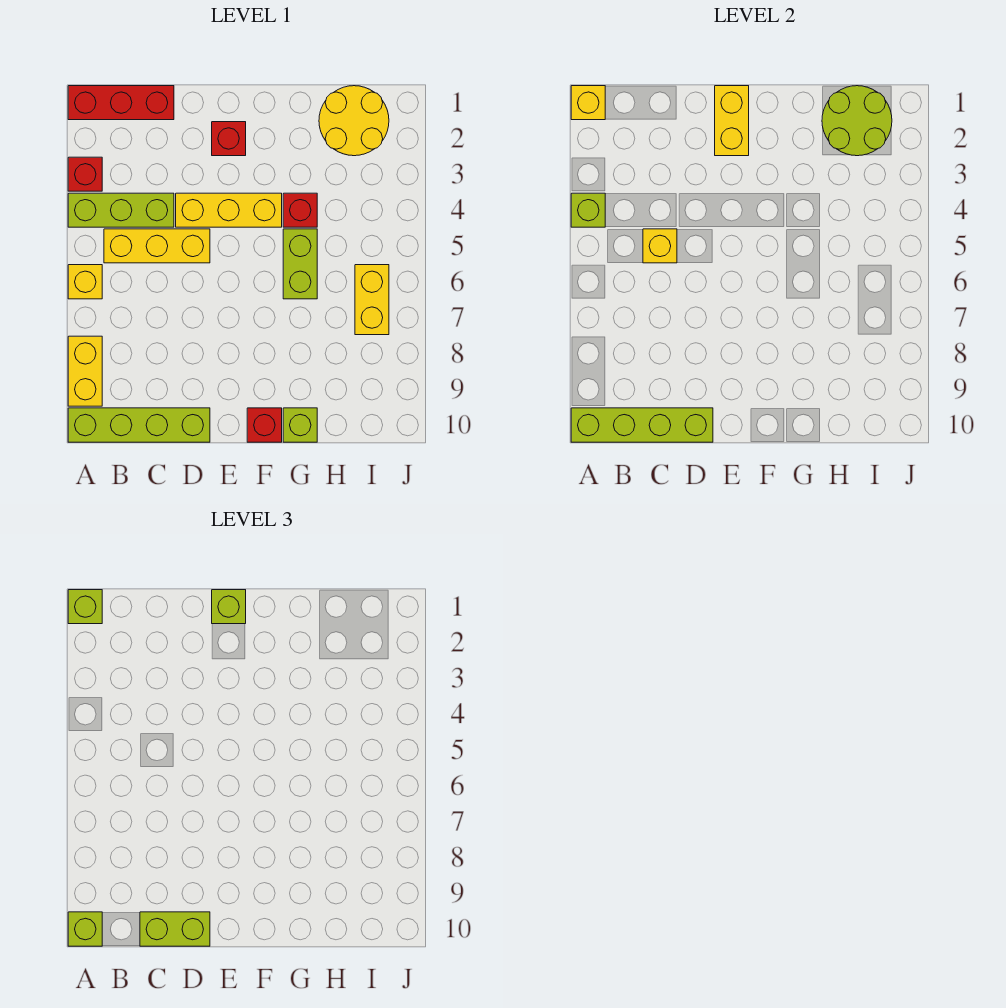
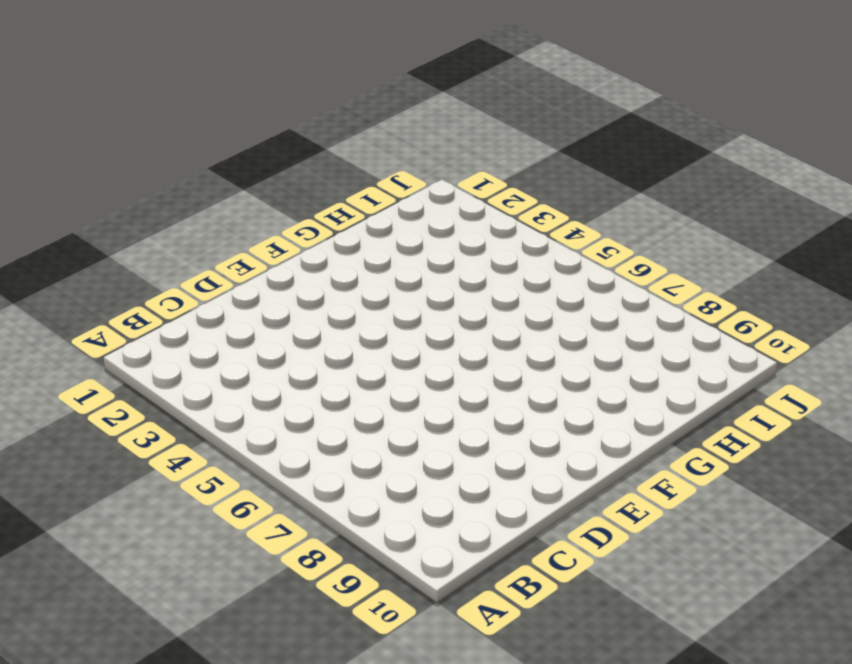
none -> red 1x3 brick [68,86,174,120]
none -> red 1x1 brick [68,157,102,191]
none -> lime 1x3 brick [68,193,174,227]

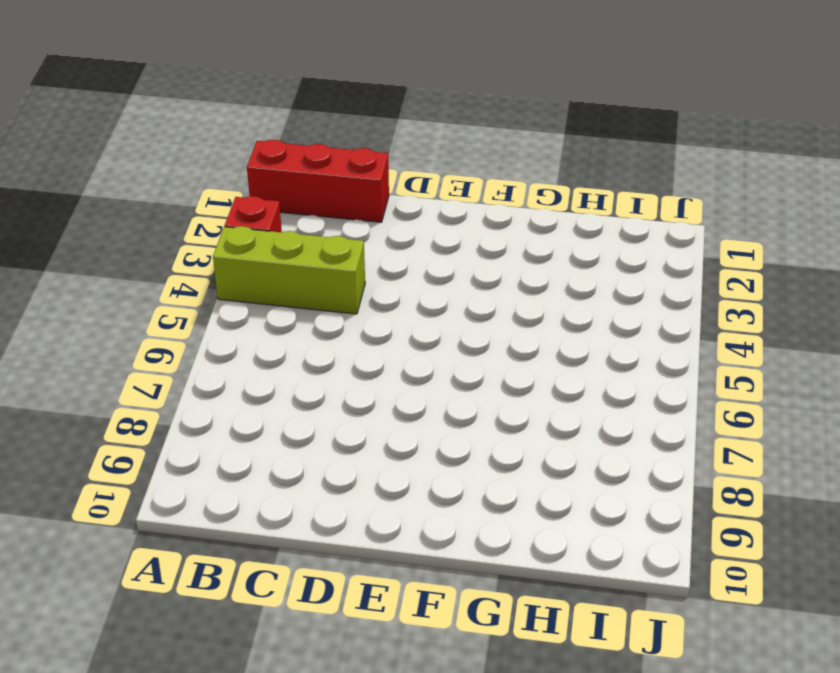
none -> yellow 1x1 brick [68,265,102,299]
none -> yellow 1x2 brick [68,336,102,406]
none -> lime 1x4 brick [68,408,210,442]

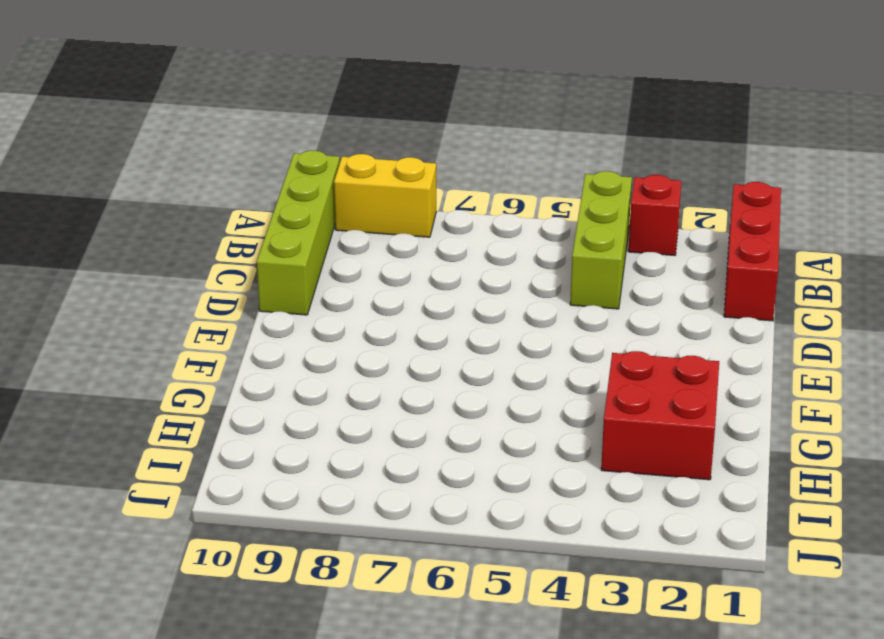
red 2x2 brick [601,351,719,480] -> yellow 2x2 round brick [319,86,389,156]
none -> yellow 1x1 brick [68,265,102,299]
none -> yellow 1x3 brick [104,229,210,263]
none -> yellow 1x3 brick [176,193,282,227]

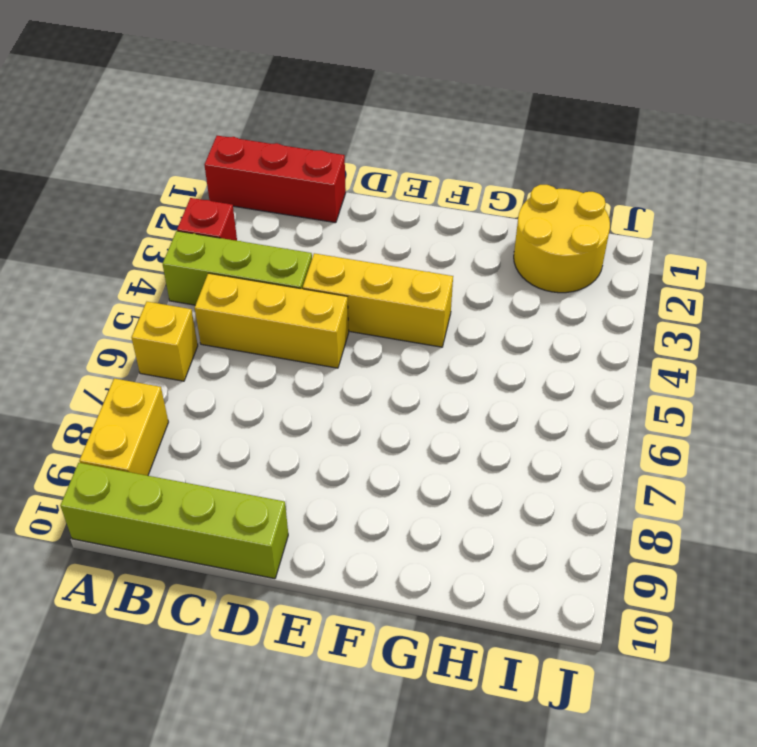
none -> red 1x1 brick [212,122,246,156]
none -> red 1x1 brick [247,408,282,442]
none -> red 1x1 brick [283,193,317,227]

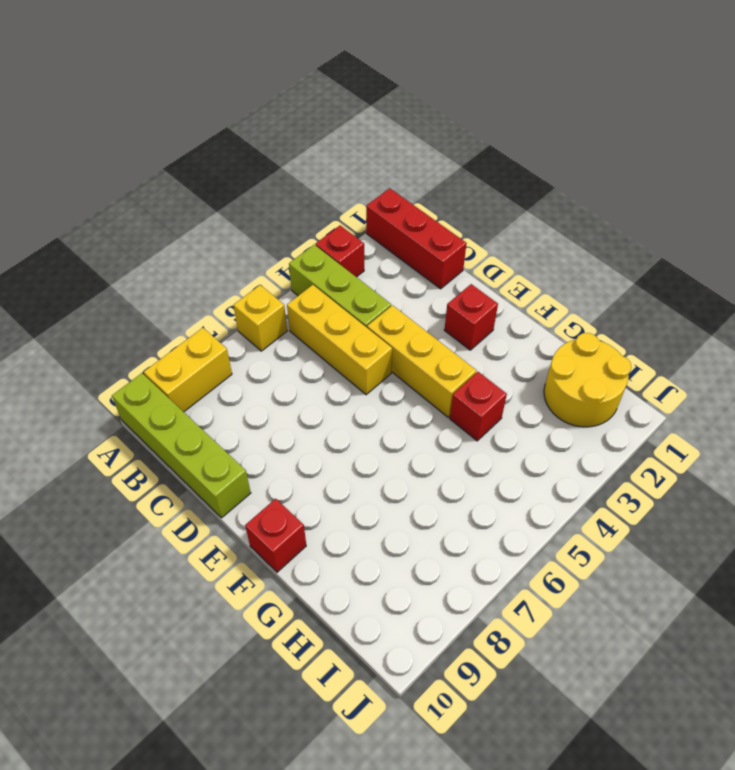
none -> lime 1x2 brick [283,229,317,299]
none -> lime 1x1 brick [283,408,317,442]
none -> yellow 1x2 brick [355,265,389,335]

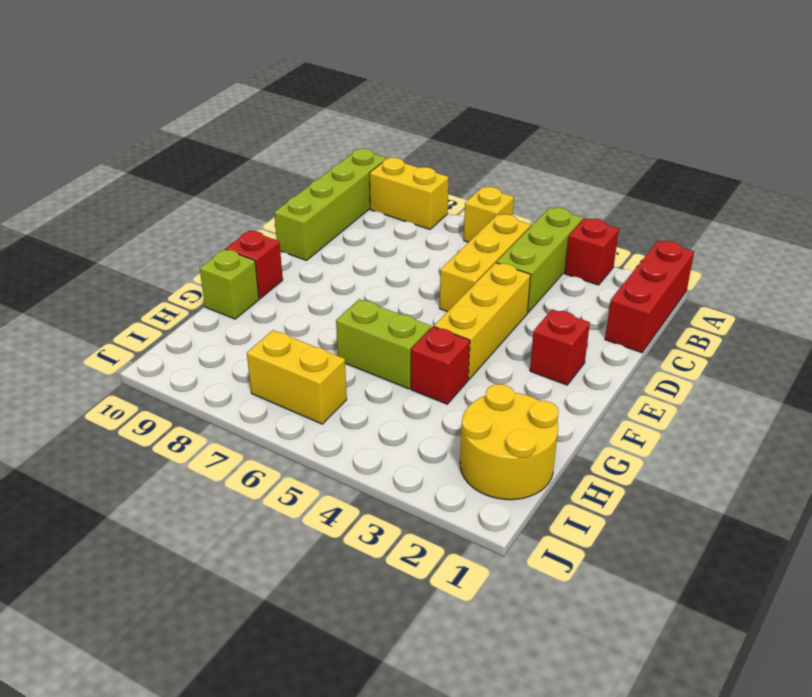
none -> yellow 1x1 brick [571,86,605,120]
none -> lime 1x1 brick [571,193,605,227]
none -> lime 1x4 brick [571,408,713,442]

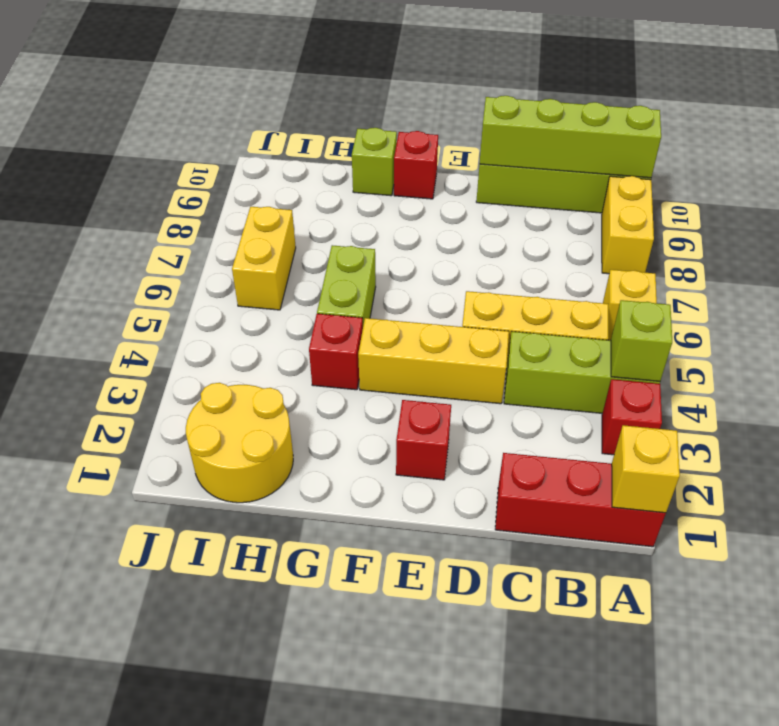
none -> yellow 1x1 brick [643,229,677,263]
none -> yellow 1x2 brick [715,86,749,156]
none -> lime 2x2 round brick [822,86,892,156]

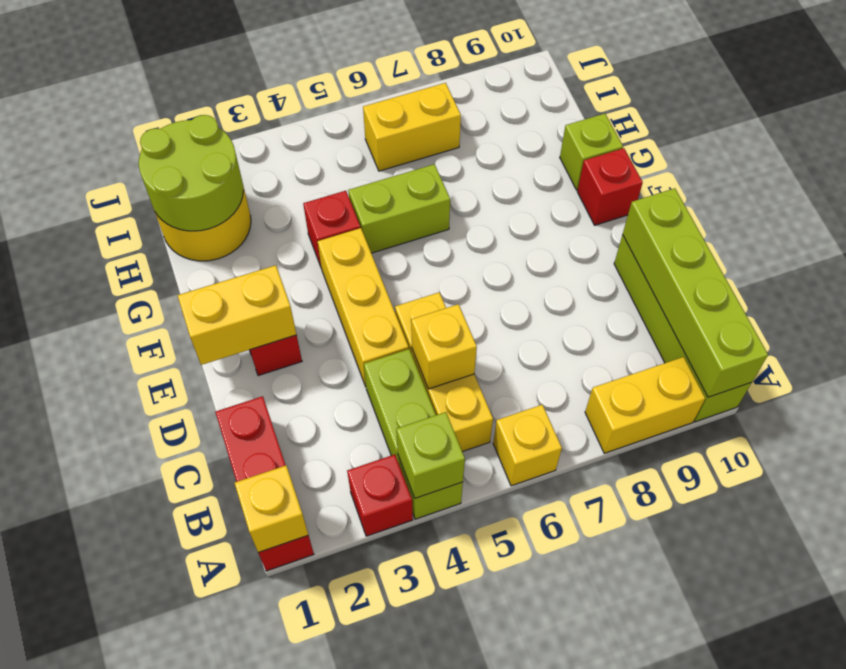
none -> lime 1x1 brick [68,590,102,624]
none -> lime 1x1 brick [68,912,102,946]
none -> lime 1x2 brick [140,912,210,946]

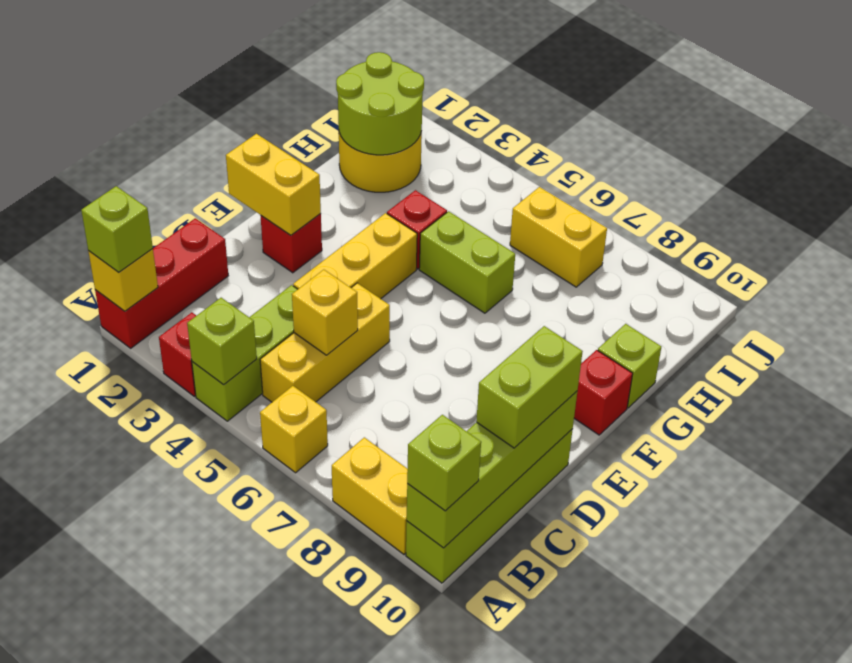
none -> lime 1x1 brick [212,590,246,624]

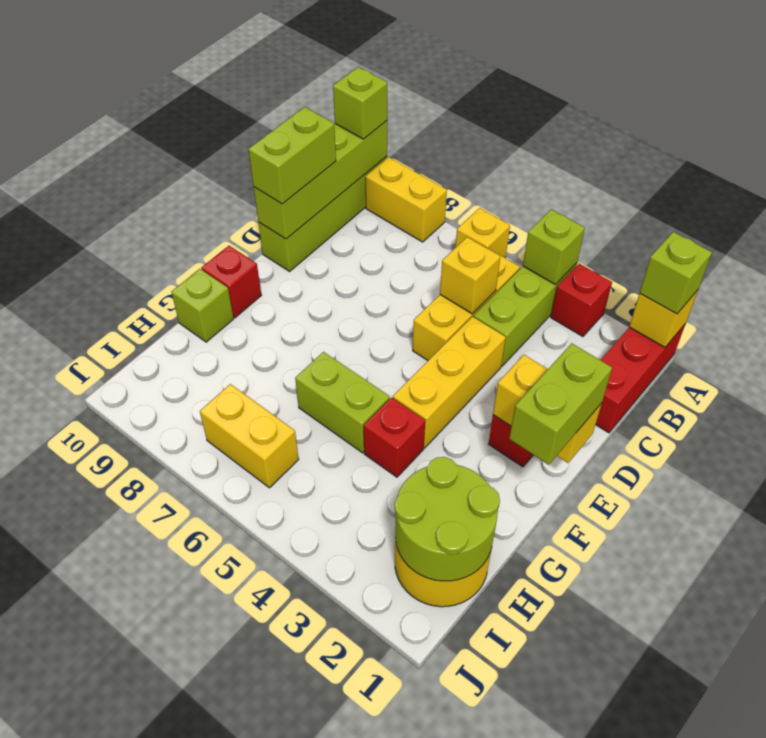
lime 1x2 brick [509,343,612,465] -> lime 1x1 brick [212,590,246,624]

